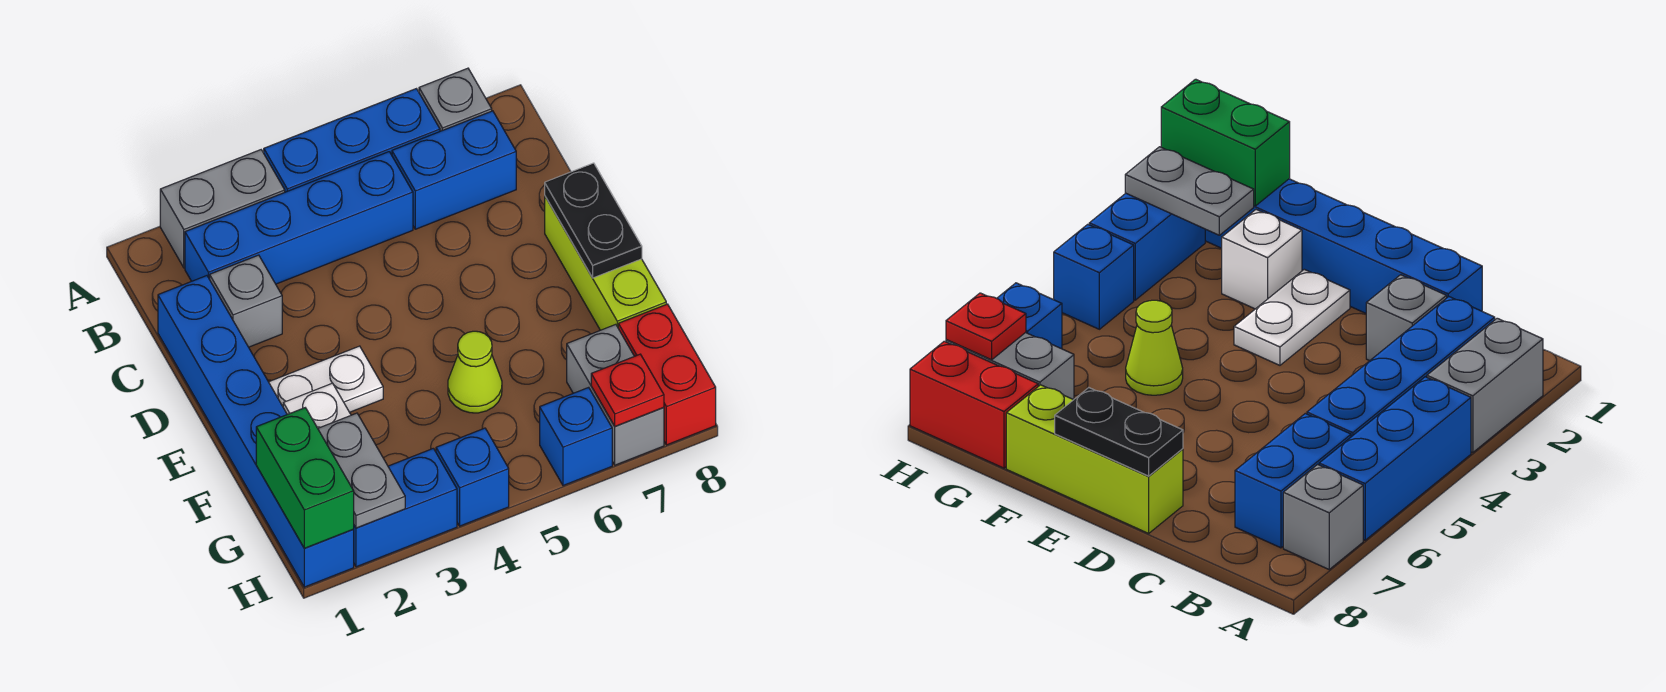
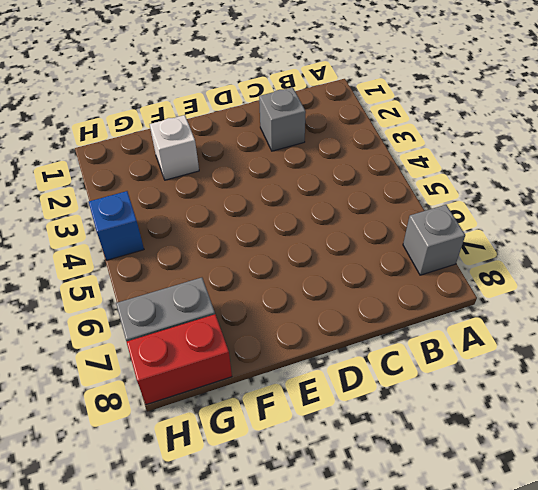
none -> grey 1x2 brick [160,150,285,268]
none -> blue 1x3 brick [264,89,440,192]
none -> blue 1x4 brick [185,152,413,284]

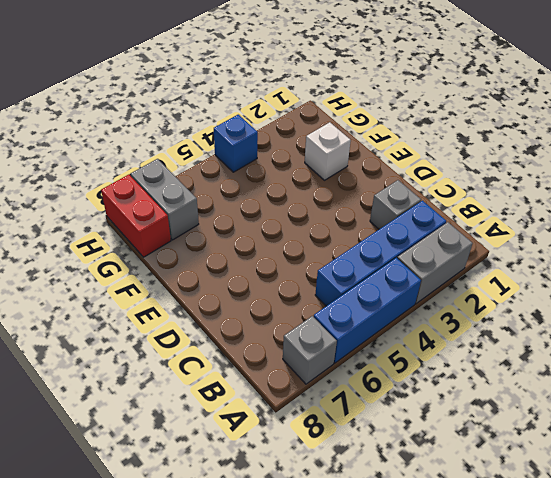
none -> blue 1x2 brick [392,111,516,229]
none -> blue 1x6 brick [158,276,354,587]
none -> lime 1x3 brick [545,197,666,330]

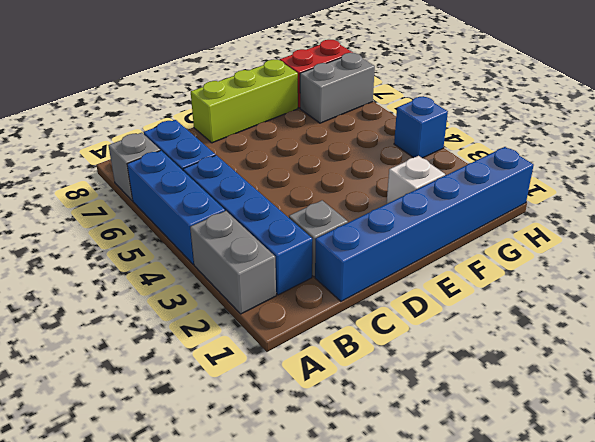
none -> white 1x2 plate [269,346,383,412]
none -> lime 1x1 cone [448,331,502,413]
none -> blue 1x2 brick [353,448,457,567]

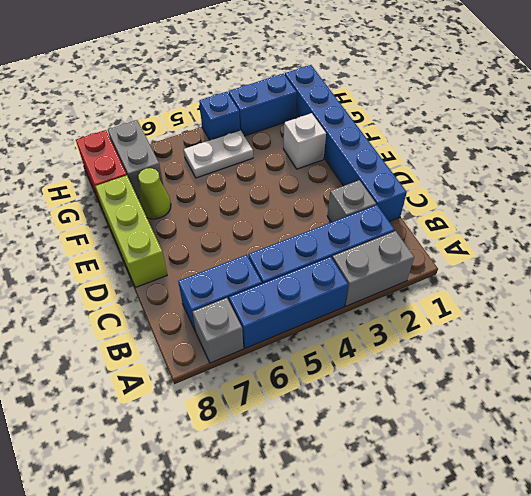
lime 1x1 cone [138,168,171,219] -> lime 1x1 cone moved to [448,331,502,413]
white 1x2 plate [184,130,253,178] -> white 1x2 plate moved to [269,346,383,412]
none -> blue 1x1 brick [540,387,612,486]
none -> black 1x2 plate [545,163,642,278]
none -> green 1x2 brick [256,408,354,548]

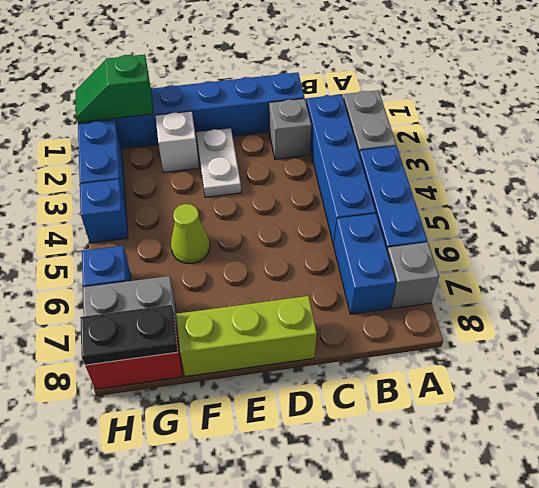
green 1x2 slope [75,54,153,122] -> green 1x2 brick [256,408,354,548]
black 1x2 plate [80,305,178,365] -> black 1x2 plate moved to [545,163,642,278]
none -> grey 1x2 plate [318,413,405,528]
none -> red 1x1 plate [591,354,664,426]

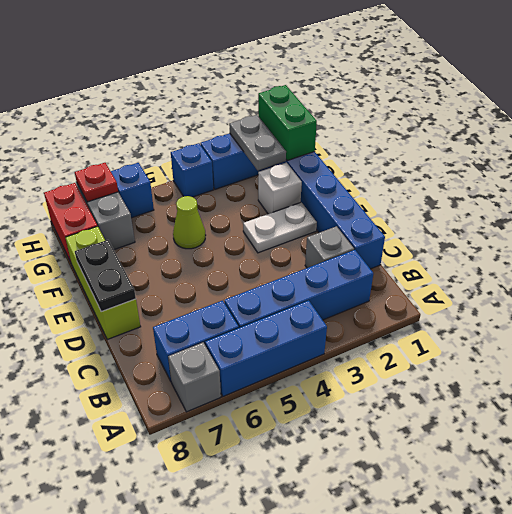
none -> grey 1x2 brick [160,150,285,268]

